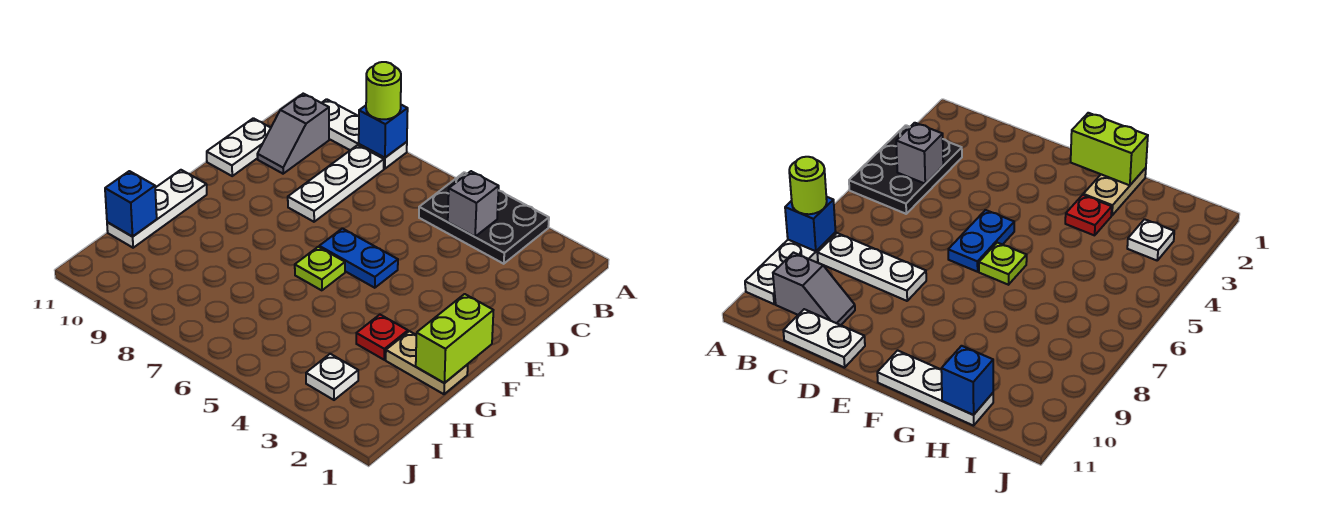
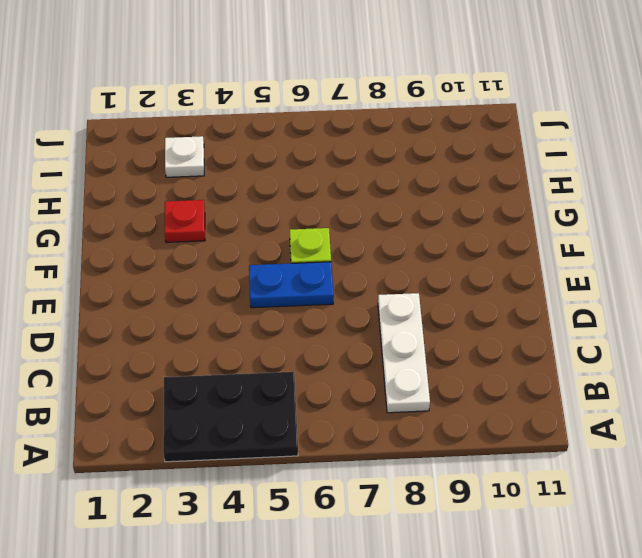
none -> white 1x3 plate [322,99,407,169]
none -> grey 1x2 slope [257,94,329,174]
none -> white 1x2 plate [207,118,271,176]

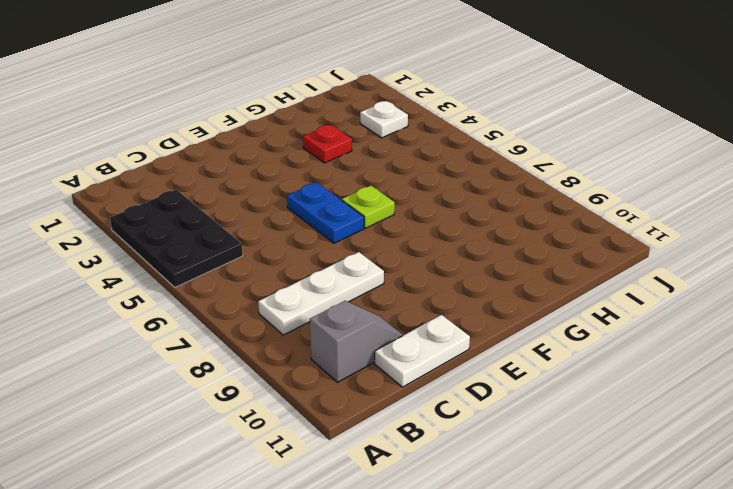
none -> white 1x3 plate [322,99,407,169]
none -> white 1x3 plate [107,170,207,248]
none -> tan 1x2 plate [386,331,468,394]

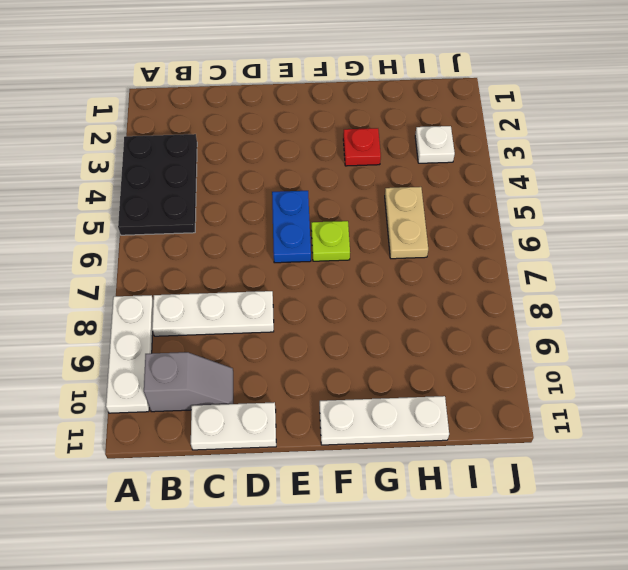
tan 1x2 plate [385,187,428,259] -> tan 1x2 plate moved to [386,331,468,394]
none -> blue 1x1 brick [359,105,408,158]
none -> grey 1x1 brick [448,171,499,237]
none -> lime 1x2 brick [416,294,493,383]

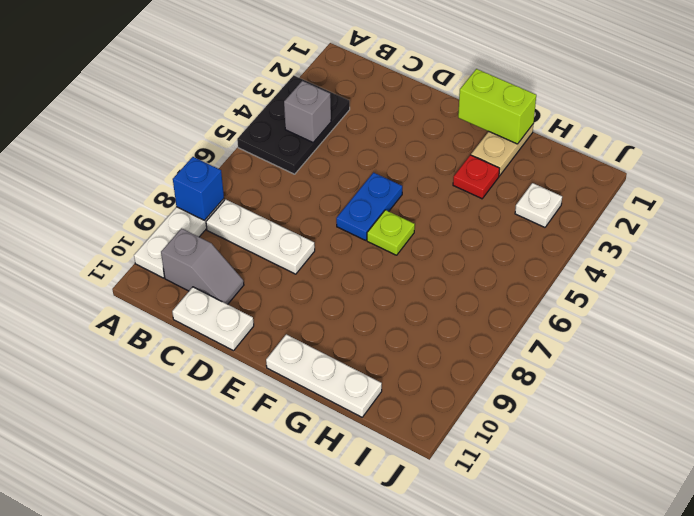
none -> blue 1x1 brick [105,171,157,237]
none -> lime 1x1 round brick [366,62,401,119]

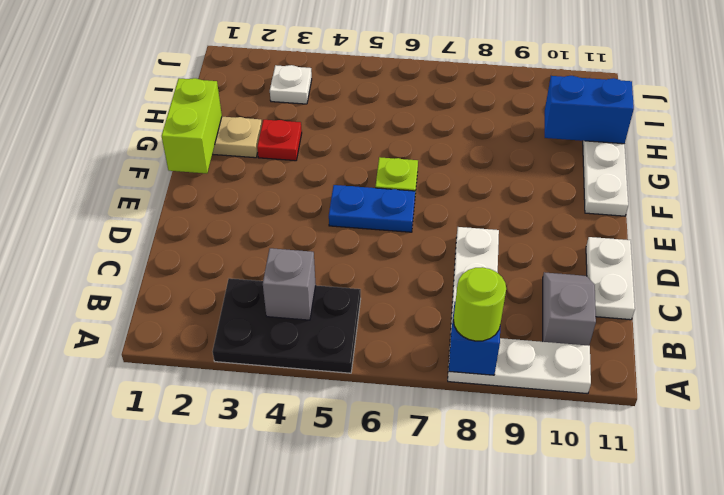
blue 1x2 brick [545,76,634,144] -> blue 1x1 brick [105,171,157,237]

